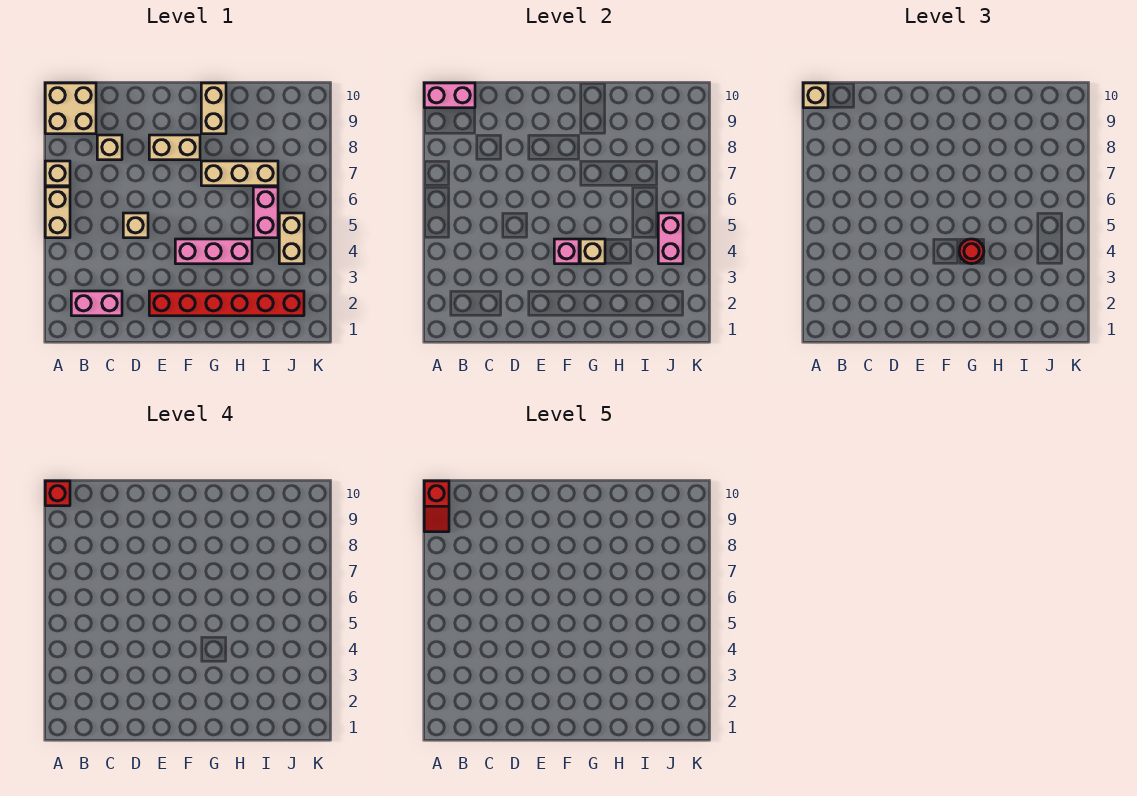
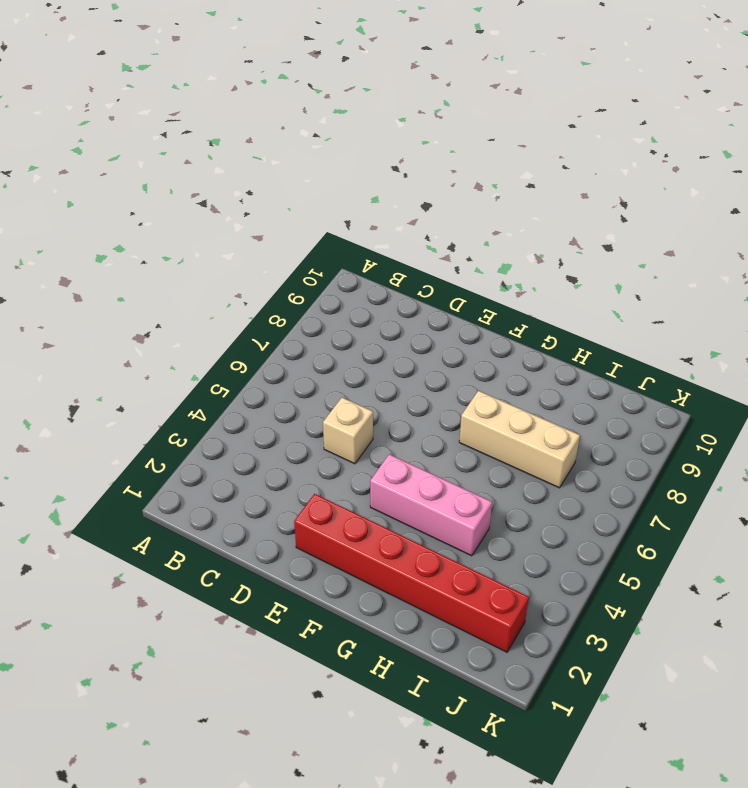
none -> tan 1x2 brick [45,187,70,238]
none -> tan 1x1 brick [45,161,70,186]
none -> tan 2x2 brick [45,83,96,134]

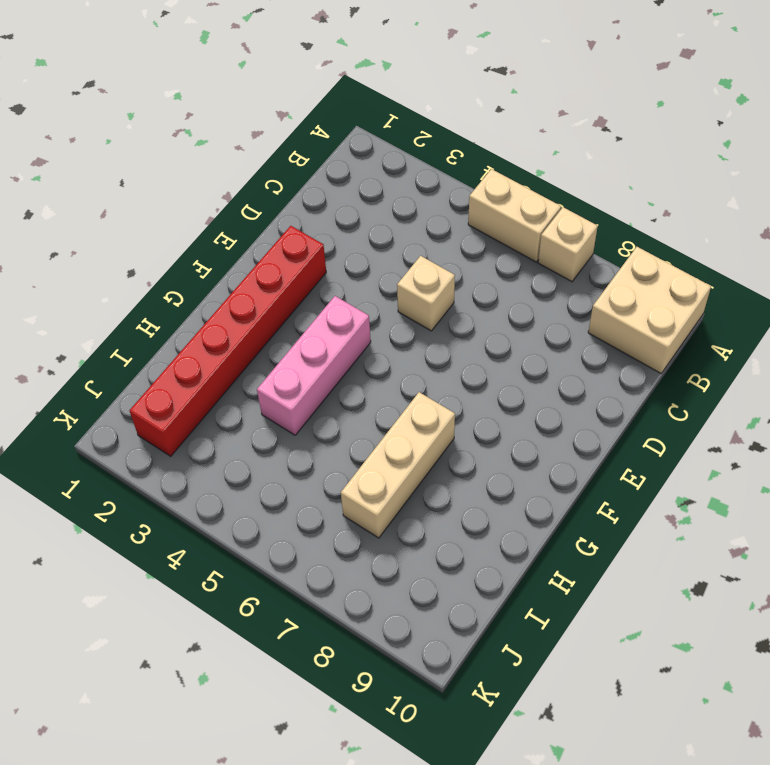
none -> pink 1x2 brick [71,291,122,316]
none -> tan 1x1 brick [97,135,122,160]
none -> tan 1x2 brick [149,135,200,160]

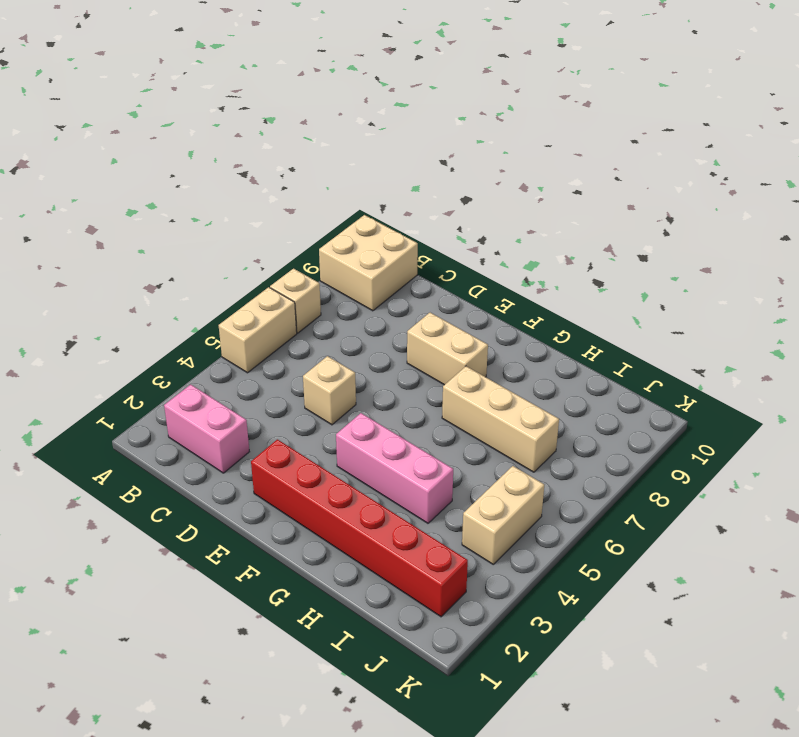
none -> tan 1x1 brick [97,135,122,160]
none -> tan 1x2 brick [201,83,226,134]
none -> pink 1x2 brick [253,187,278,238]

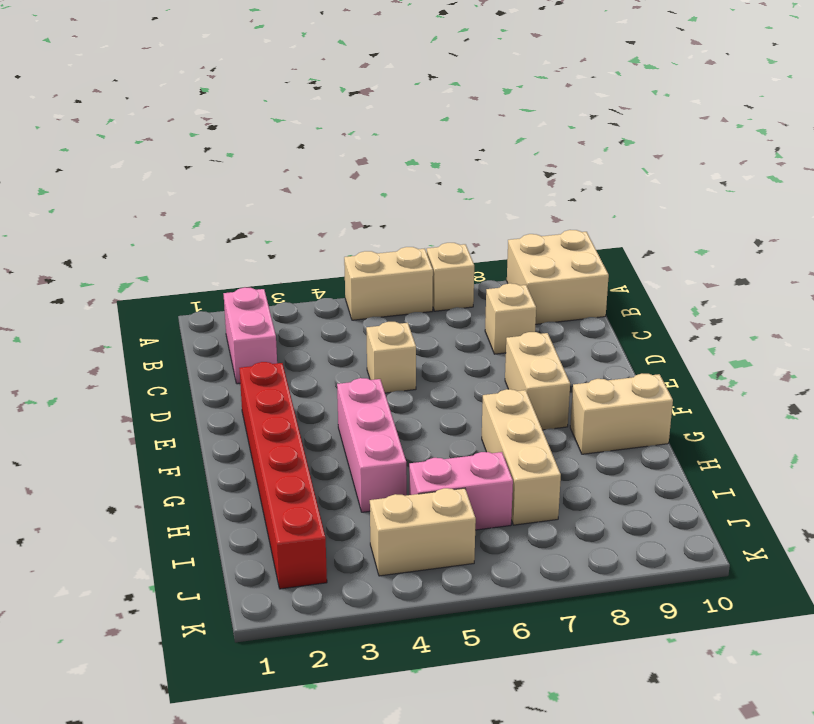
none -> pink 1x2 brick [424,83,475,108]
none -> pink 1x1 brick [554,239,579,264]
none -> tan 1x1 brick [580,239,605,264]

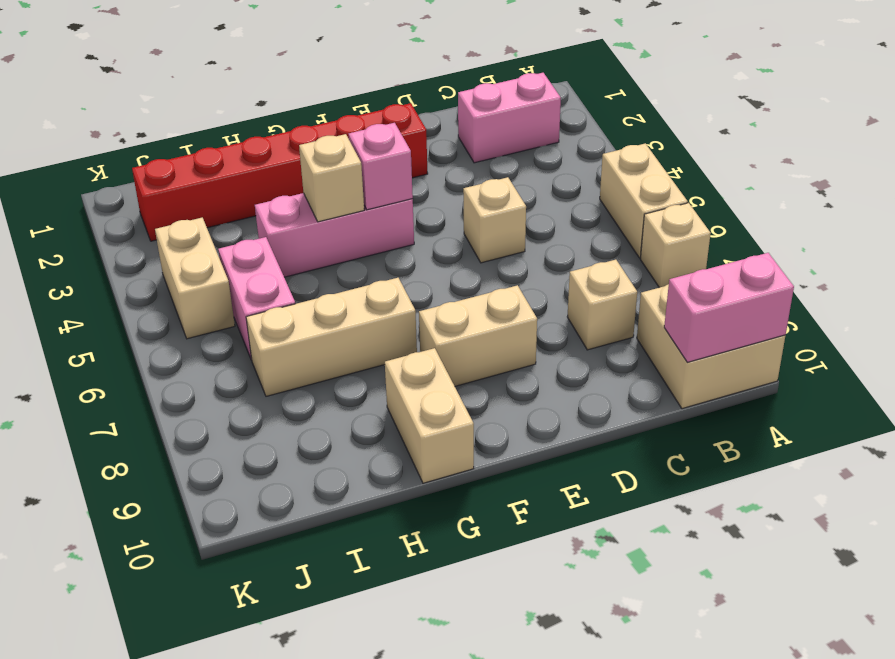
none -> pink 1x2 brick [658,213,683,264]
none -> tan 1x1 brick [803,83,828,108]
none -> red 1x1 round brick [959,239,984,264]

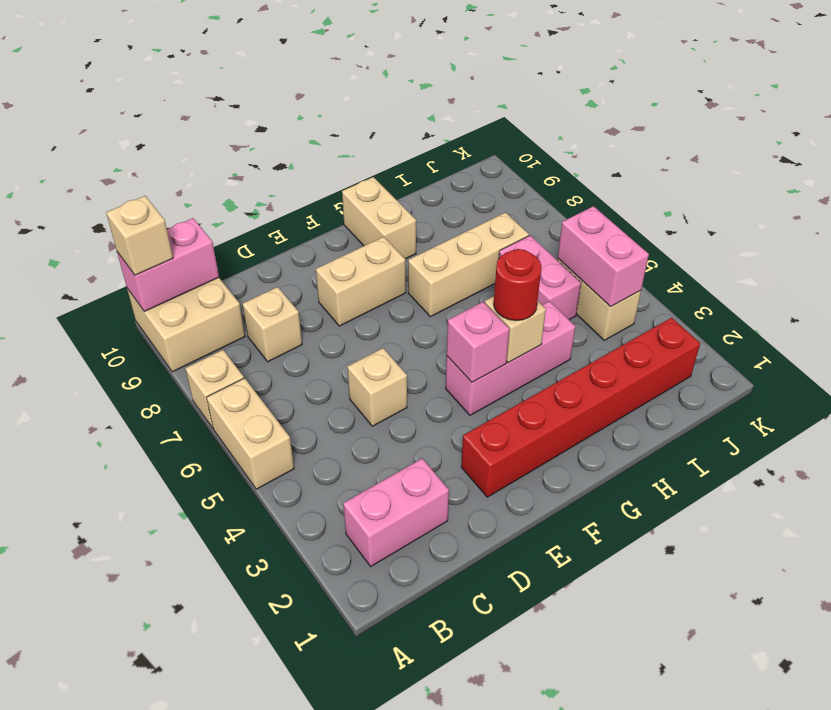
none -> red 1x1 brick [45,481,70,506]
none -> red 1x2 slope [424,481,449,532]

